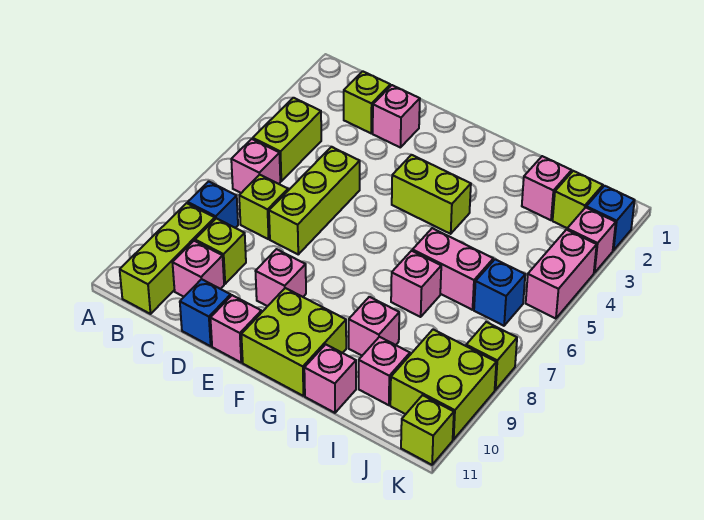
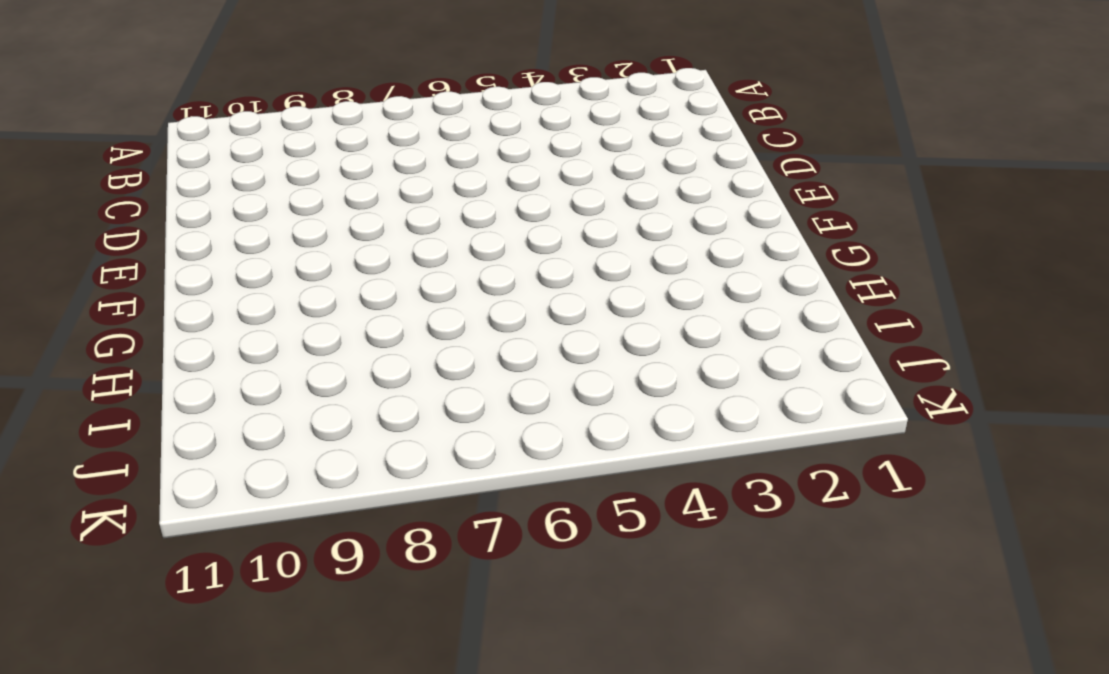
none -> lime 1x2 brick [253,98,321,181]
none -> pink 1x1 brick [231,139,280,193]
none -> blue 1x1 brick [188,181,238,228]

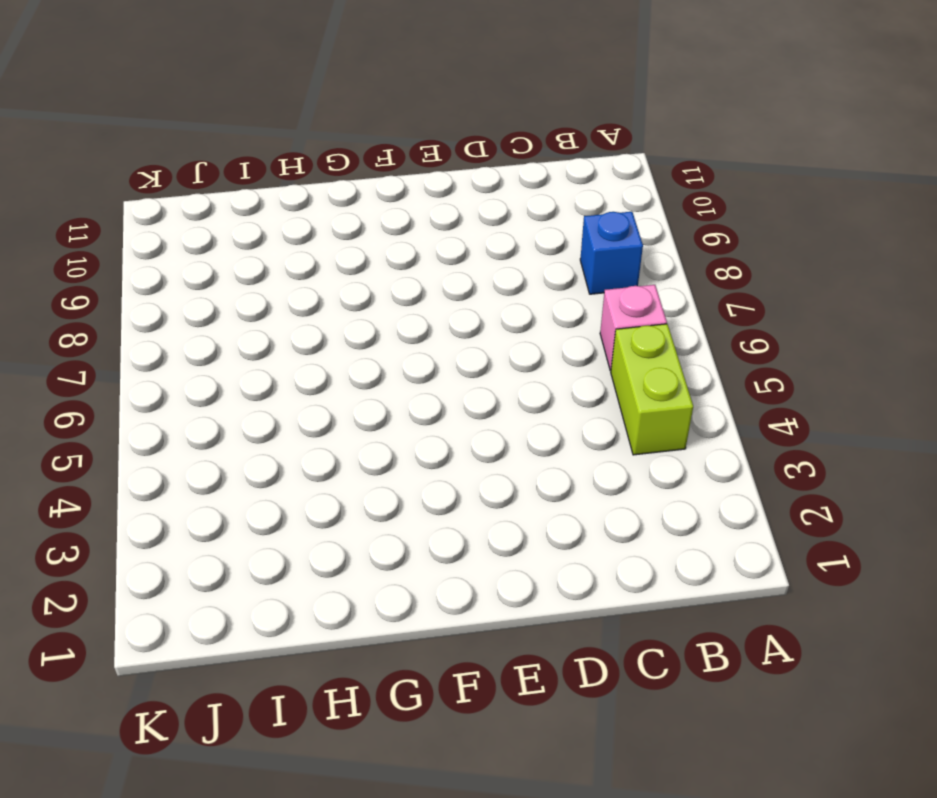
none -> lime 1x3 brick [120,203,215,314]
none -> lime 1x1 brick [344,71,390,133]
none -> lime 1x1 brick [239,175,288,239]

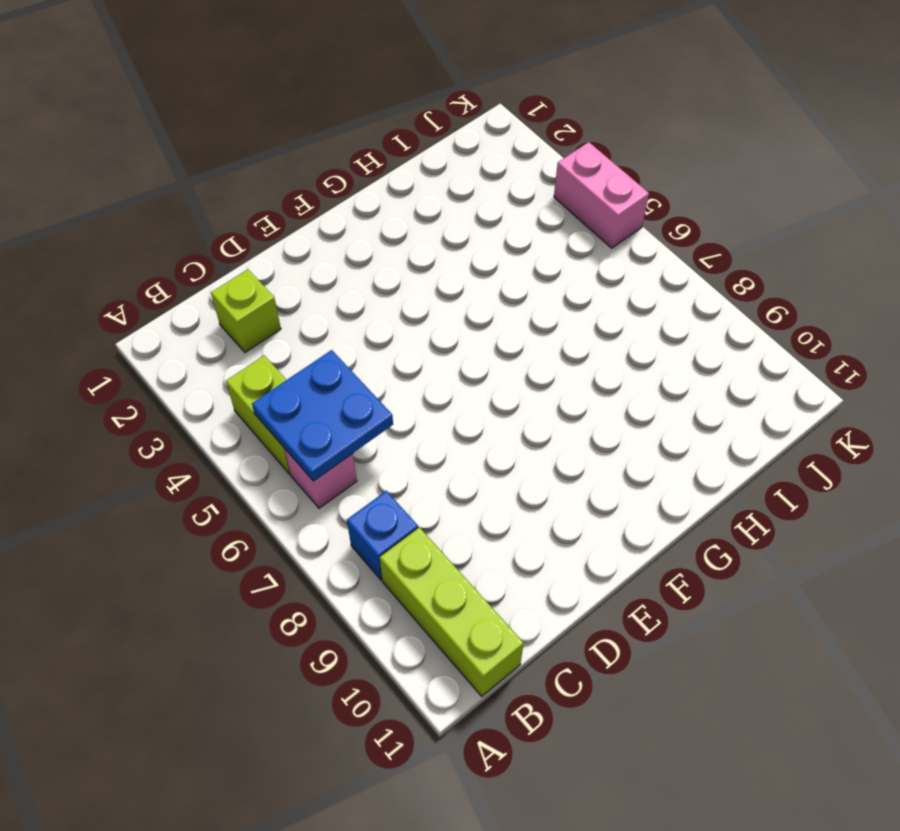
blue 2x2 plate [252,350,393,481] -> none
none -> lime 1x1 brick [239,175,288,239]
none -> lime 1x1 brick [195,218,246,284]
none -> pink 1x1 brick [172,241,224,297]

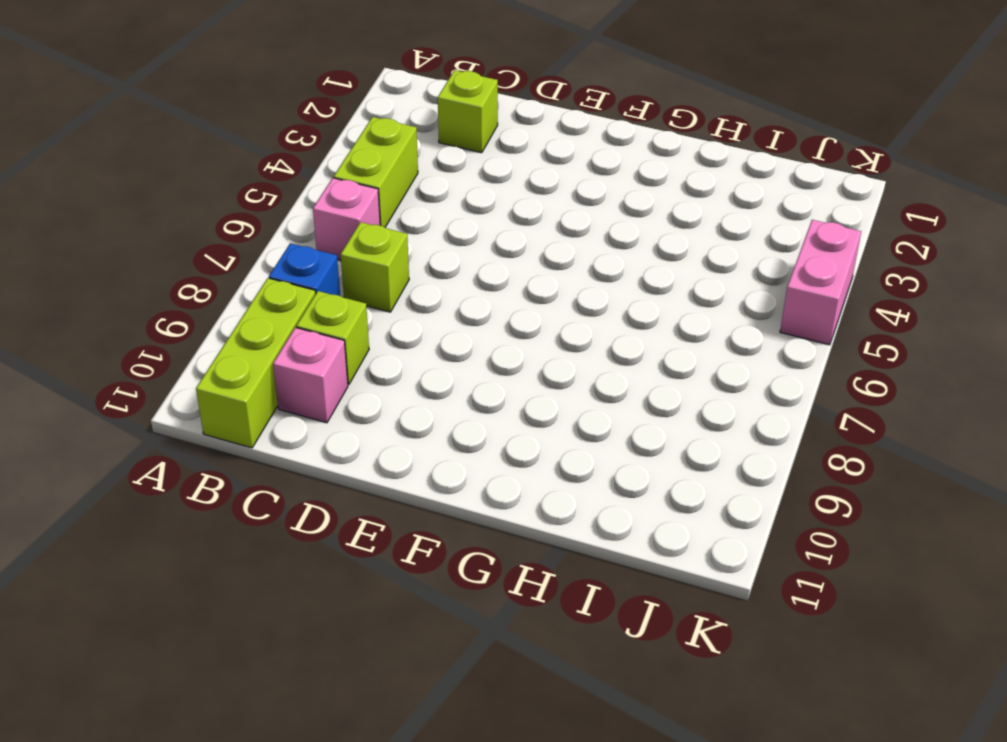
none -> pink 1x1 brick [373,85,420,147]
none -> lime 1x3 brick [269,147,360,254]
none -> blue 1x1 brick [180,279,231,346]

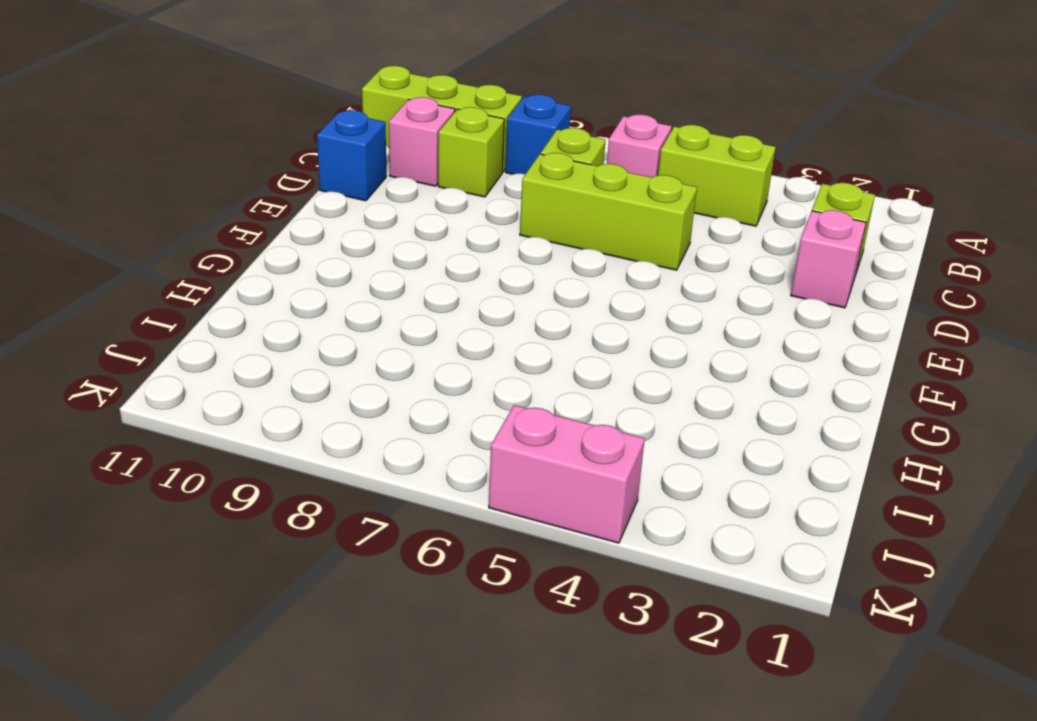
none -> pink 1x1 brick [256,249,306,306]
none -> pink 1x1 brick [210,295,261,362]
none -> lime 1x2 brick [392,155,471,234]

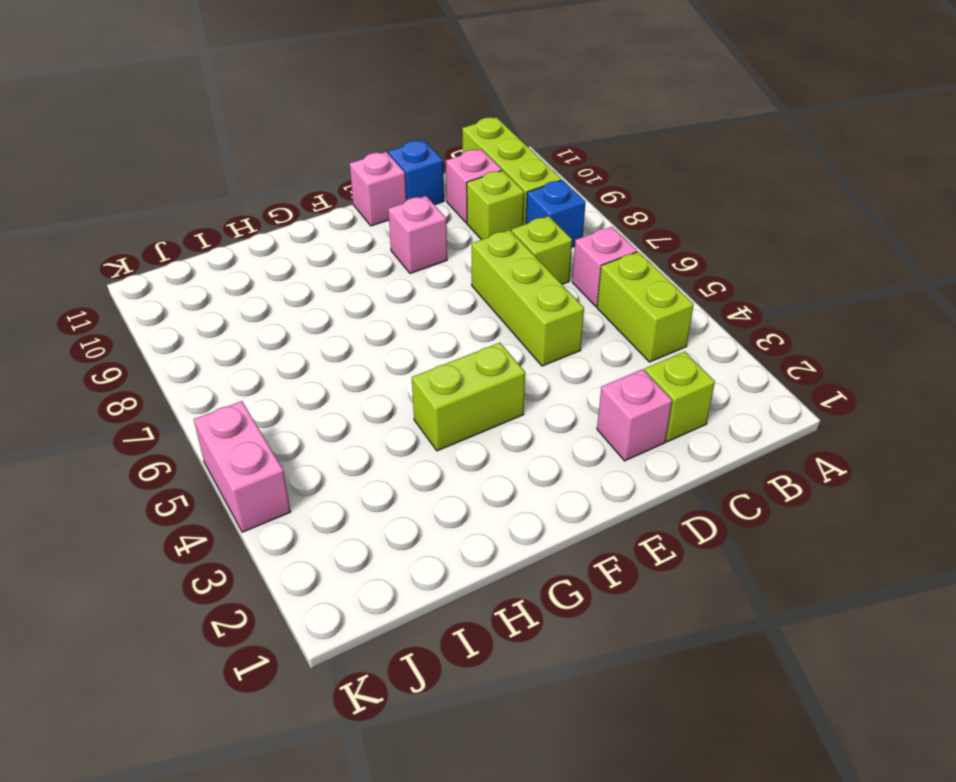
none -> lime 2x2 brick [241,288,346,396]
none -> pink 1x2 brick [412,228,493,310]
none -> pink 1x1 brick [391,251,441,317]

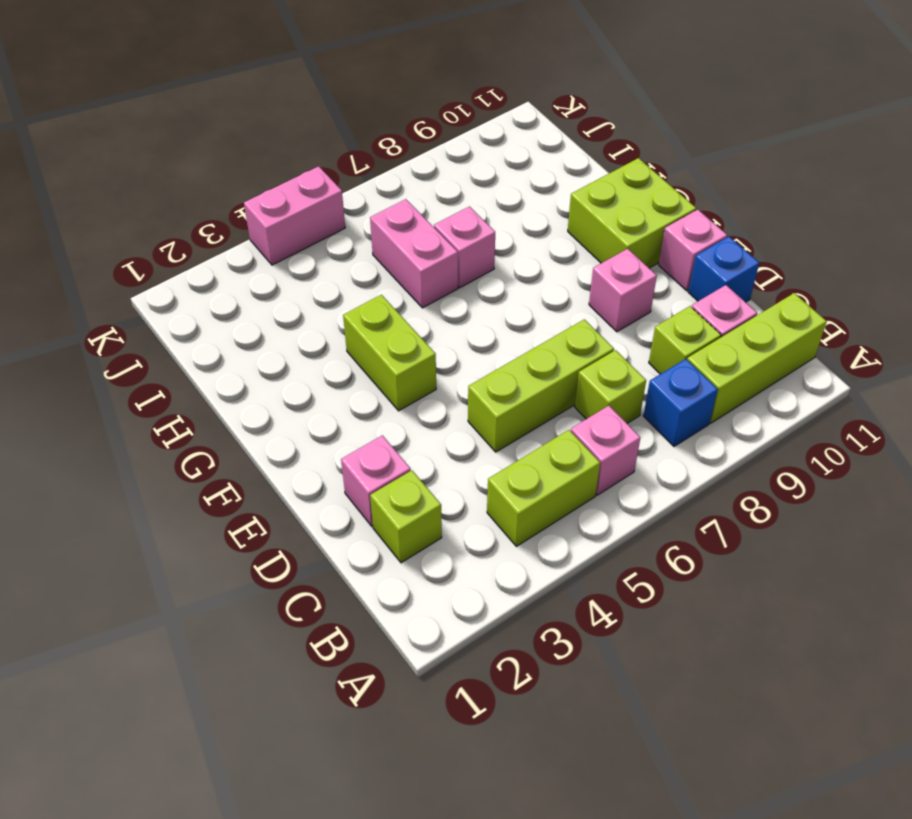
none -> pink 1x1 brick [349,297,399,355]
none -> pink 1x1 brick [304,344,356,413]
none -> pink 1x1 brick [522,156,572,220]

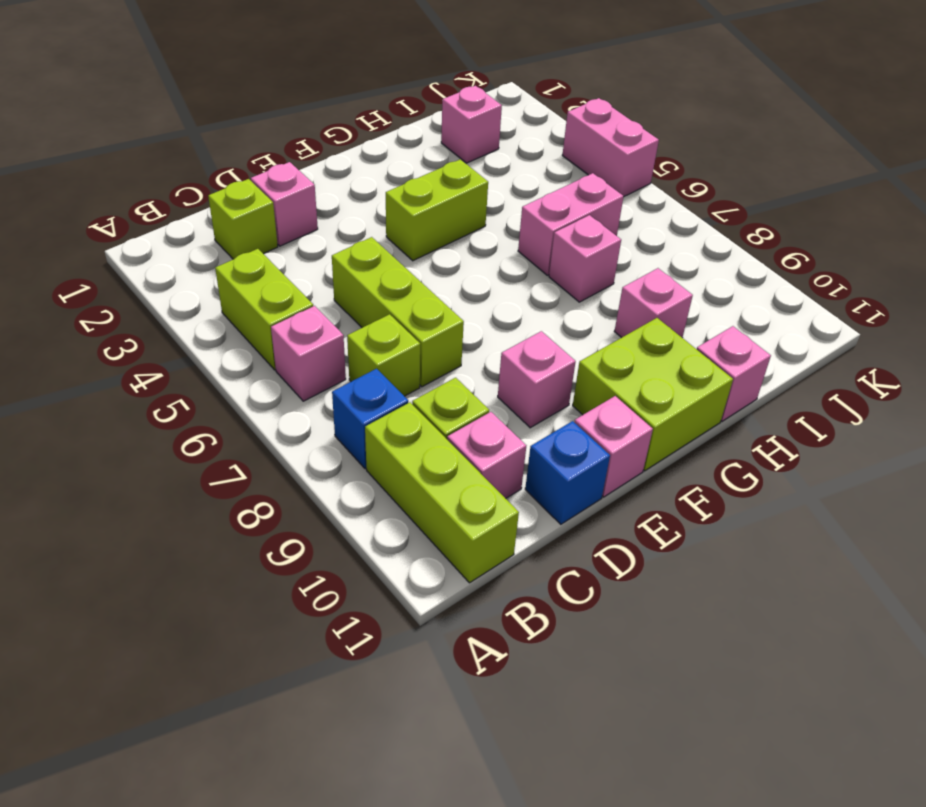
none -> pink 1x1 brick [359,337,410,405]
none -> lime 1x1 brick [553,171,603,228]
none -> blue 1x1 brick [474,259,525,326]

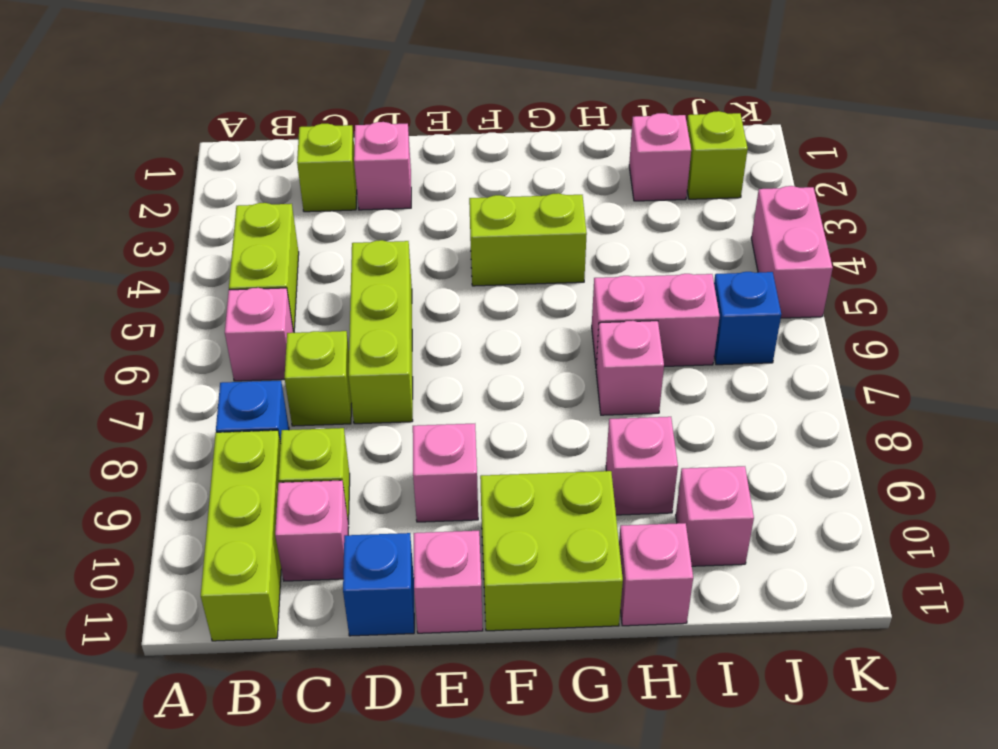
none -> lime 2x2 brick [390,330,496,439]
none -> blue 1x1 brick [586,186,635,251]
none -> pink 1x1 brick [567,208,616,273]

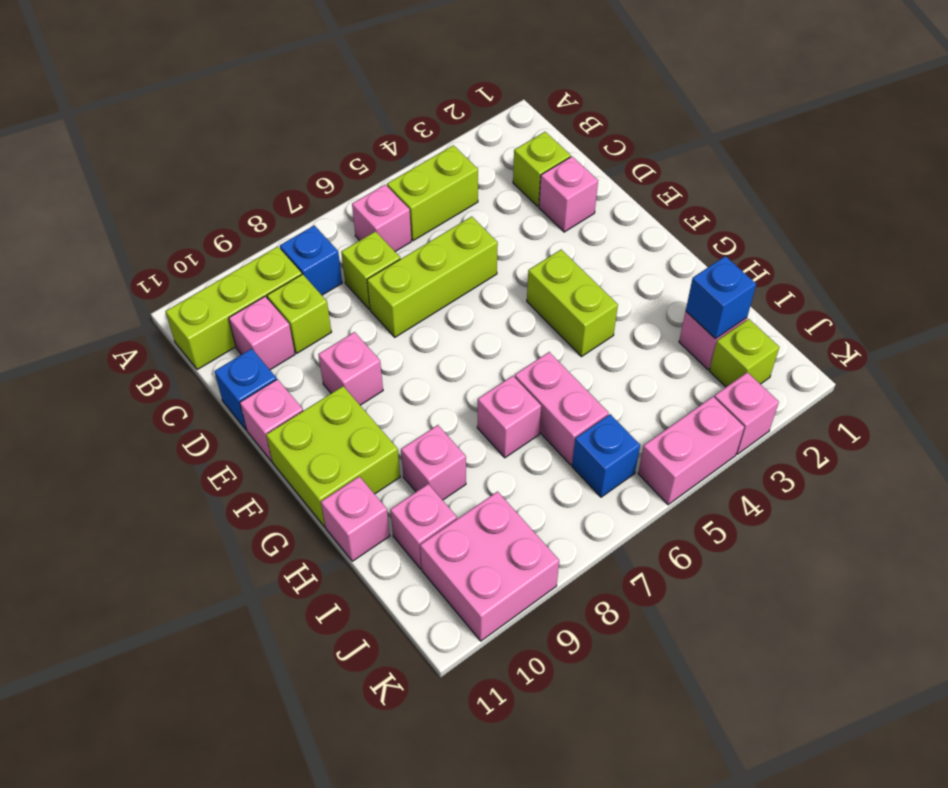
blue 1x1 brick [686,256,756,339] -> blue 1x1 brick moved to [586,186,635,251]
pink 2x2 brick [420,492,559,641] -> lime 2x2 brick [390,330,496,439]
none -> lime 1x1 brick [466,322,517,390]
none -> lime 1x1 brick [401,395,454,465]

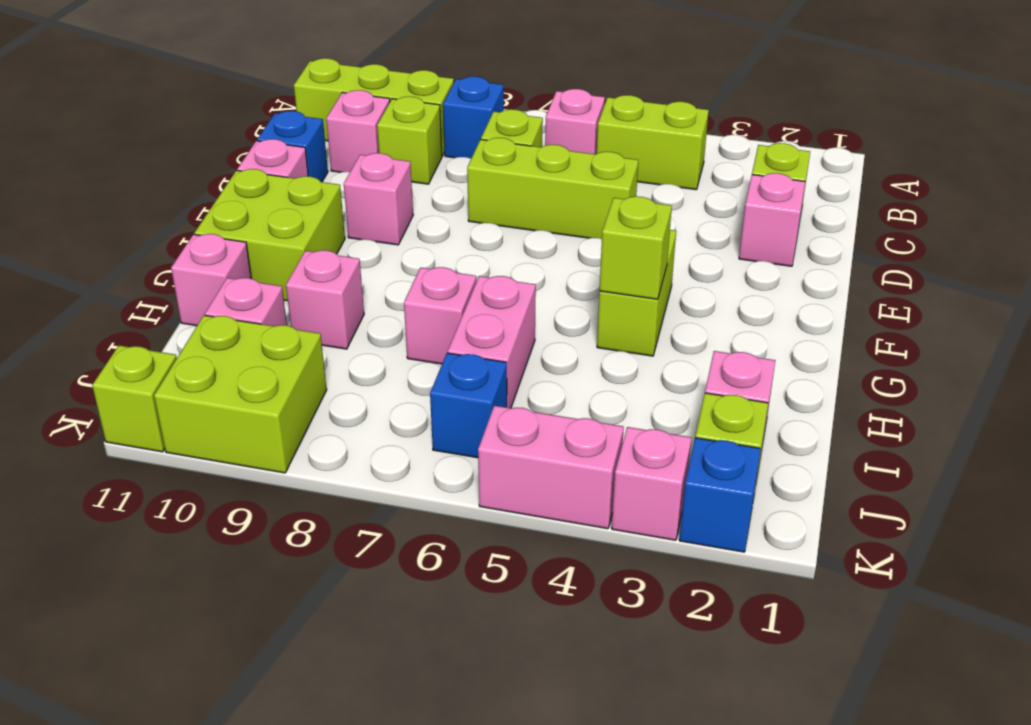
lime 1x1 brick [600,196,672,299] -> lime 1x1 brick moved to [466,322,517,390]

